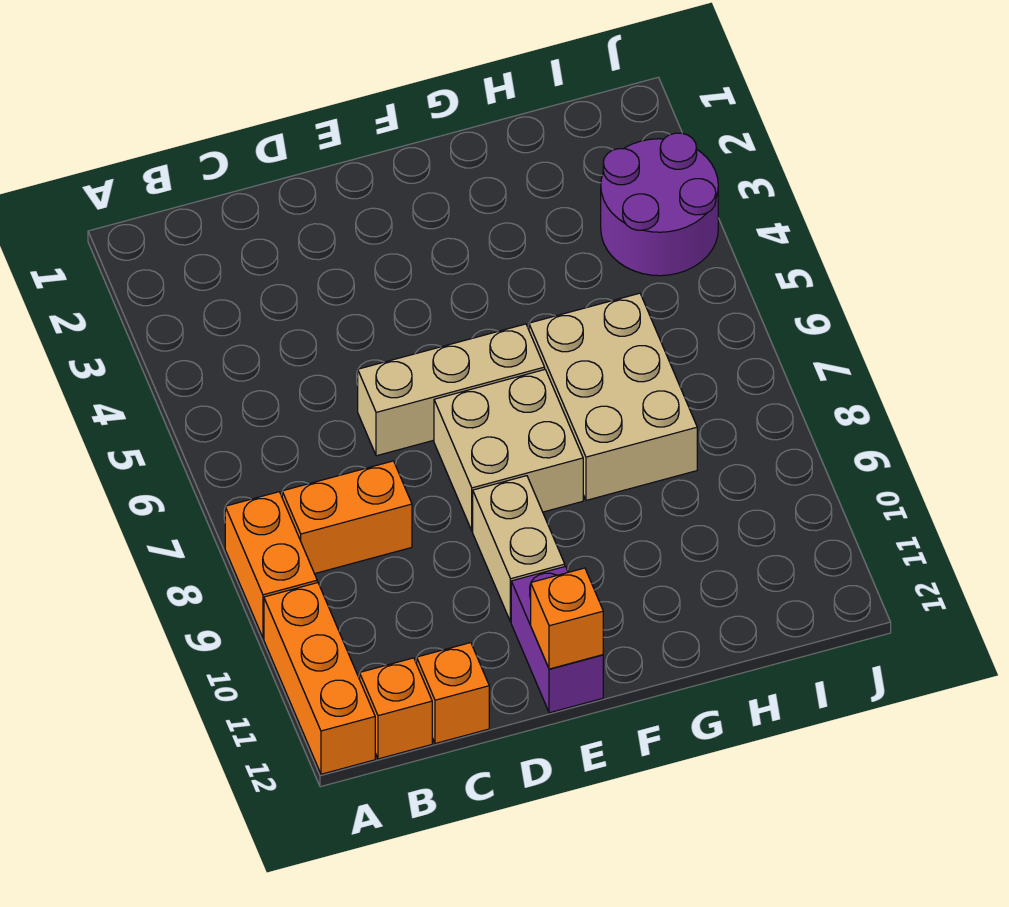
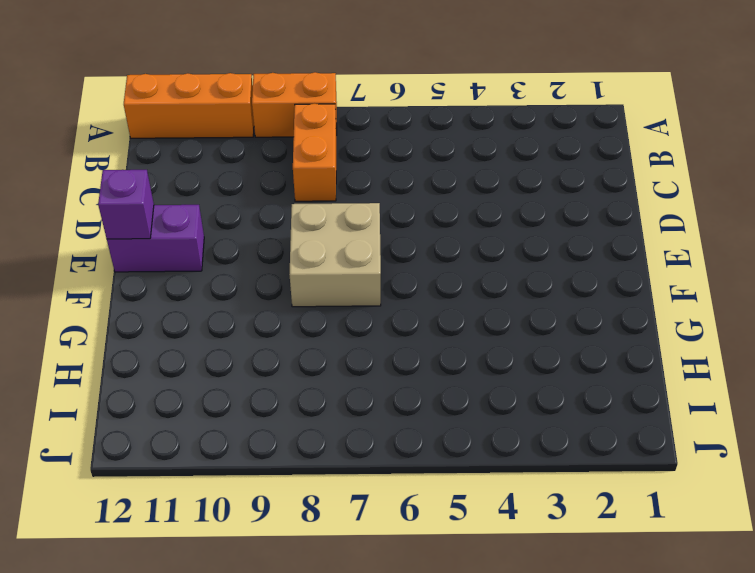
purple 1x1 brick [98,170,154,239] -> orange 1x1 brick [531,568,603,669]
none -> orange 1x1 brick [360,658,432,759]
none -> orange 1x1 brick [417,643,489,744]
none -> tan 1x3 brick [358,324,545,456]

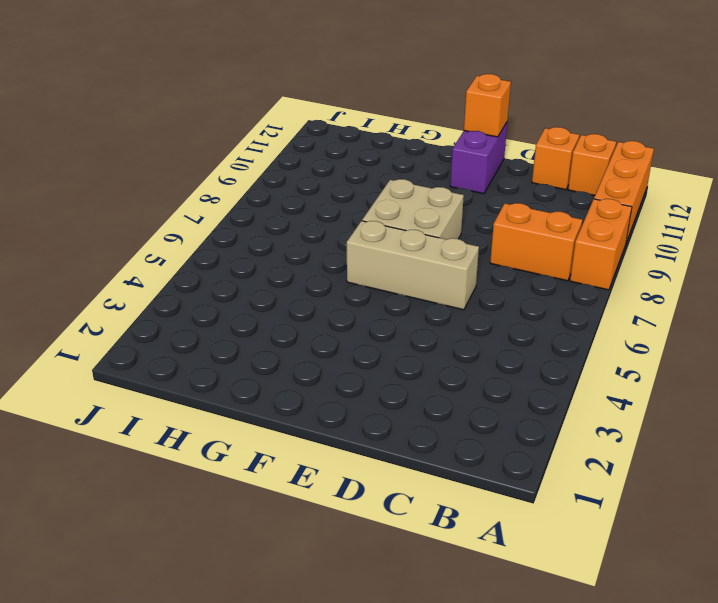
none -> tan 1x2 brick [473,476,565,622]
none -> tan 2x3 brick [529,293,697,500]
none -> purple 2x2 round brick [601,133,718,276]

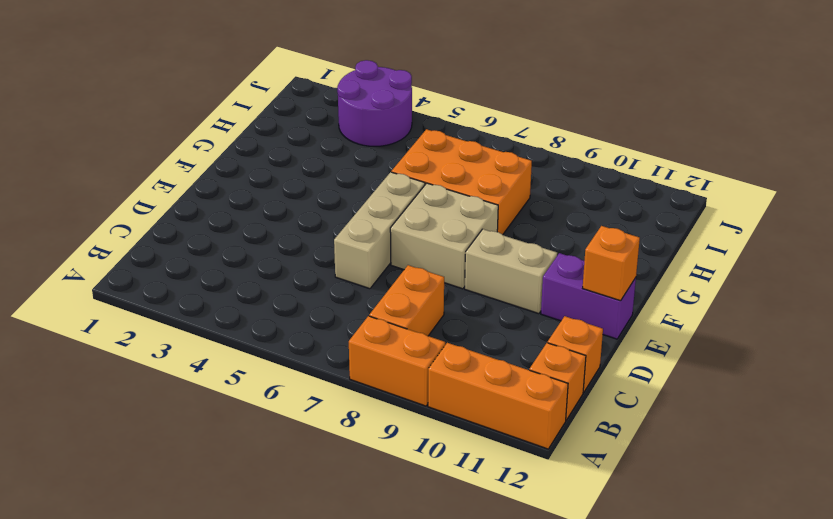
orange 2x3 brick [391,129,532,235] -> tan 2x3 brick [529,293,697,500]

